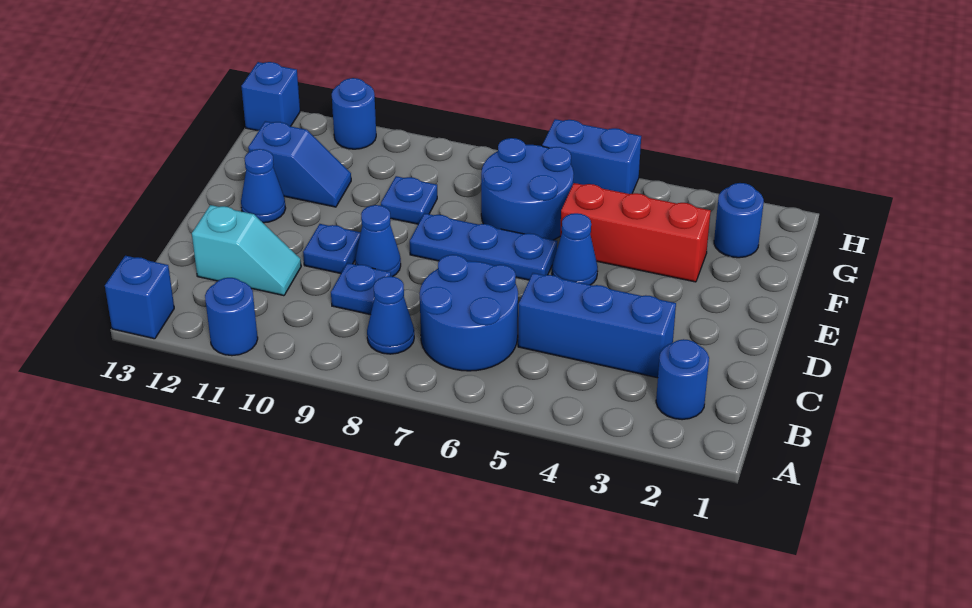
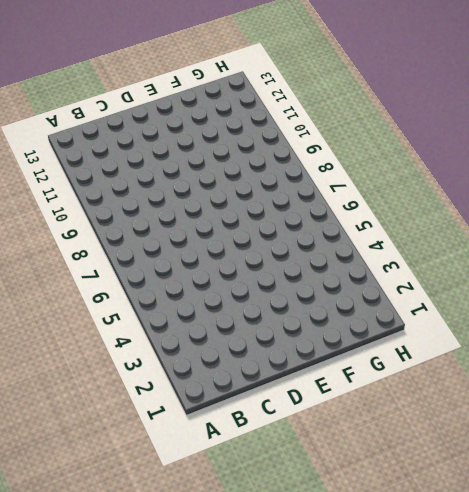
none -> blue 1x1 round brick [205,278,258,356]
none -> blue 1x1 brick [105,256,174,339]
none -> blue 1x1 round brick [656,339,709,420]

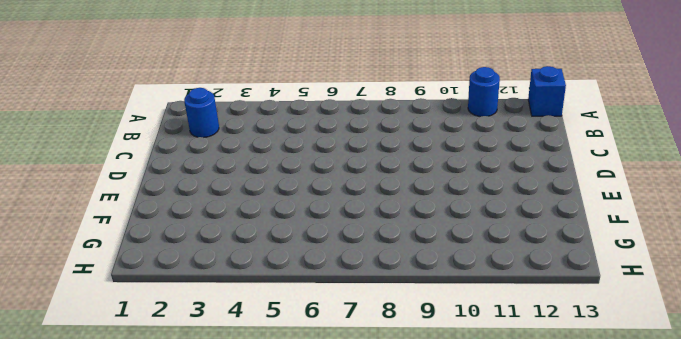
none -> blue 2x2 round brick [420,255,518,371]
none -> blue 1x1 cone [367,276,414,354]
none -> blue 1x3 brick [518,273,676,378]

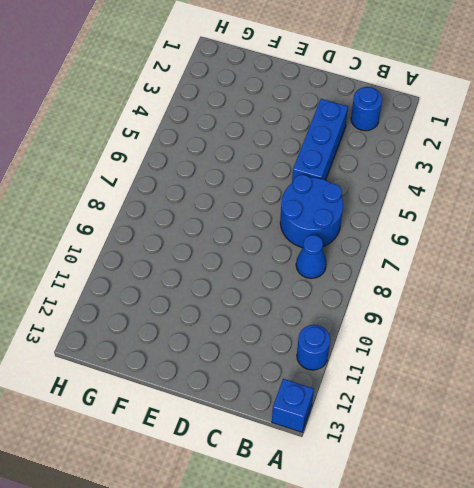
none -> blue 1x1 plate [331,263,391,315]
none -> cyan 1x2 slope [192,205,301,296]
none -> blue 1x1 cone [355,205,401,277]

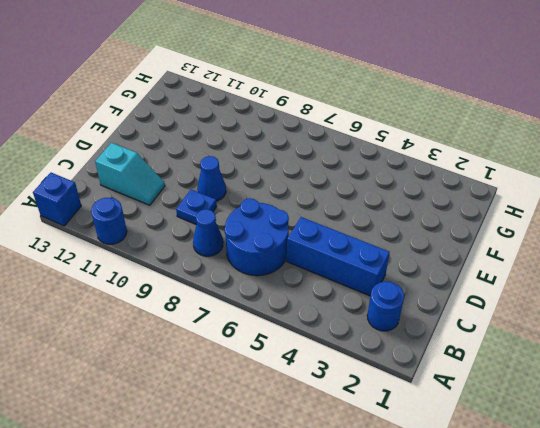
none -> blue 1x1 plate [303,224,361,274]
none -> blue 1x1 cone [552,213,598,285]
none -> blue 1x3 plate [410,213,557,280]

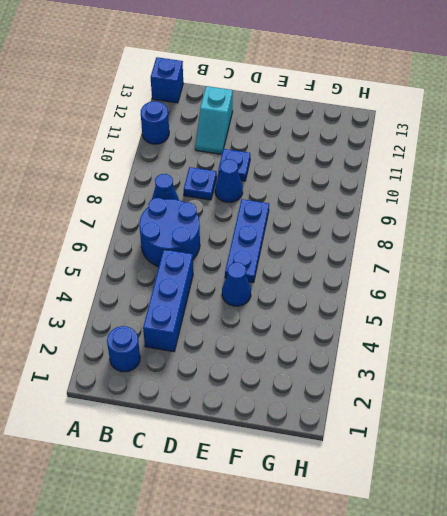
none -> blue 1x1 cone [241,149,286,223]
none -> red 1x3 brick [560,183,711,282]
none -> blue 2x2 round brick [481,138,574,240]

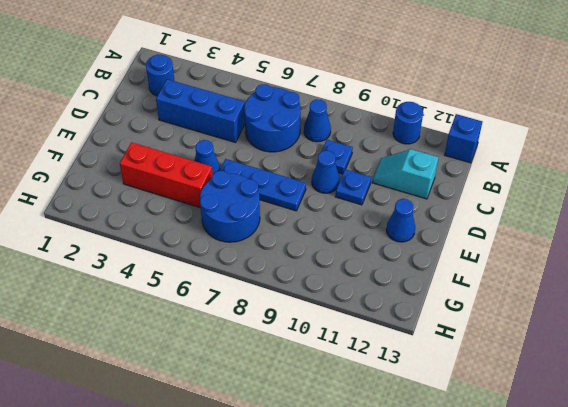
none -> blue 1x1 plate [381,176,437,224]
none -> blue 1x2 slope [248,121,351,207]
none -> blue 1x1 round brick [714,183,764,258]

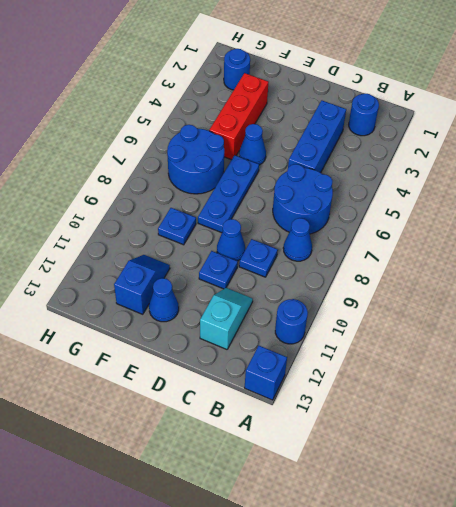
none -> blue 1x2 brick [542,119,641,194]
none -> blue 1x1 round brick [332,78,376,149]
none -> blue 1x1 brick [241,62,300,131]

